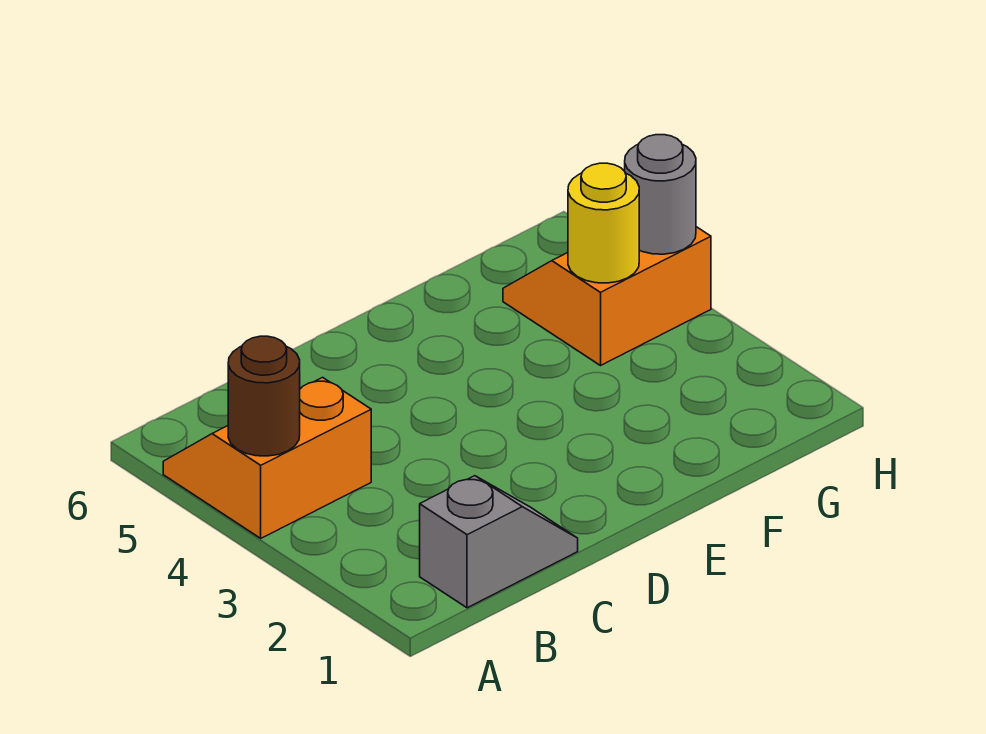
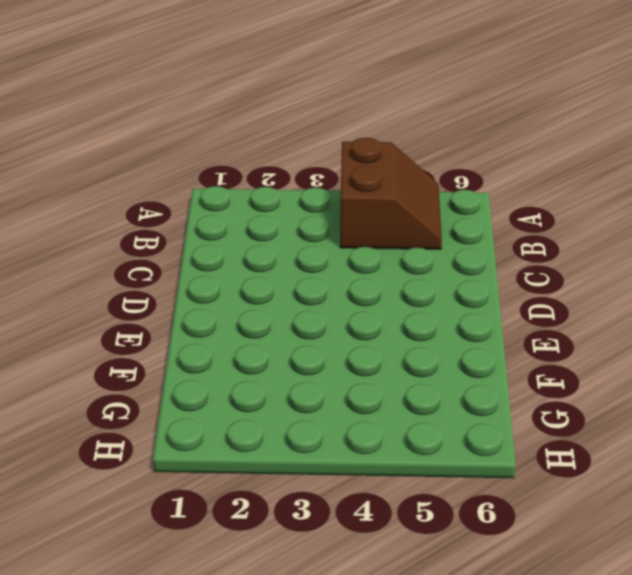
brown 2x2 slope [340,138,442,249] -> orange 2x2 slope [163,377,371,538]
none -> grey 1x2 slope [420,476,578,608]
none -> orange 2x2 slope [503,227,711,365]

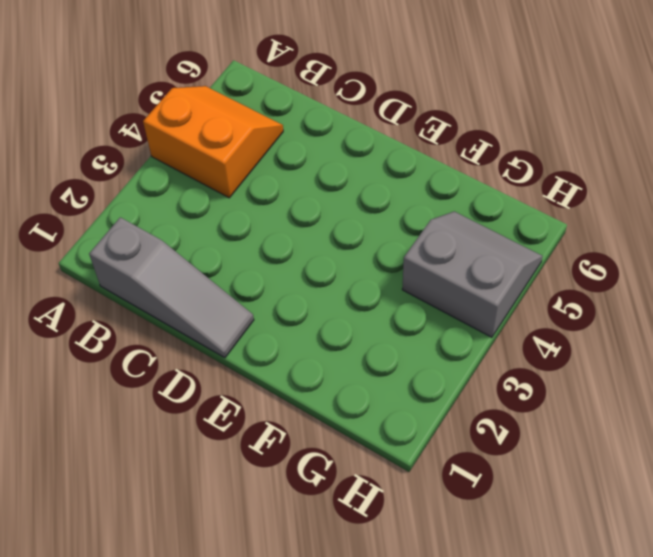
grey 1x3 slope [89,217,254,358] -> grey 1x2 slope [420,476,578,608]
grey 2x2 slope [402,211,543,337] -> orange 2x2 slope [503,227,711,365]
none -> brown 1x1 round brick [228,336,300,456]
none -> yellow 1x1 round brick [568,163,639,283]

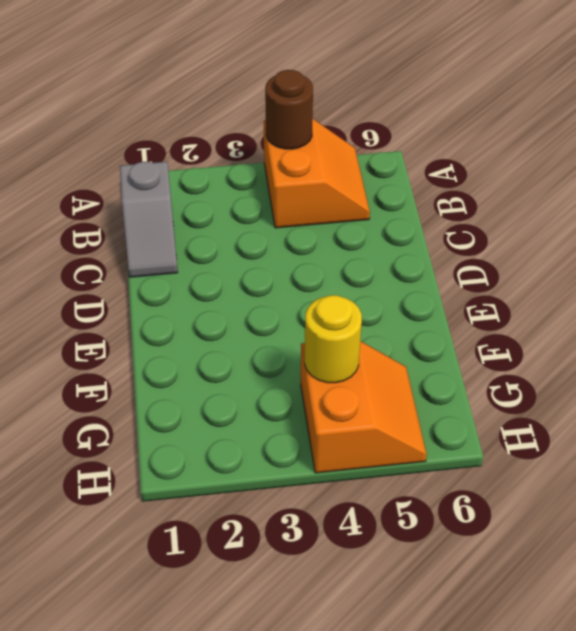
none -> grey 1x1 round brick [625,135,696,254]

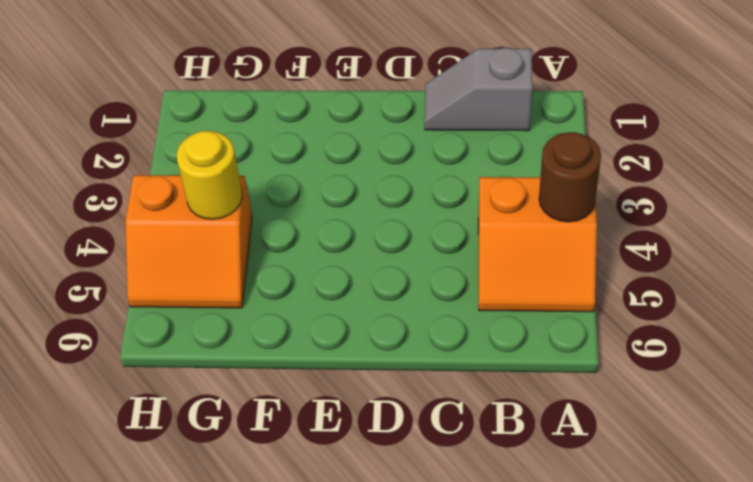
none -> grey 1x1 round brick [625,135,696,254]

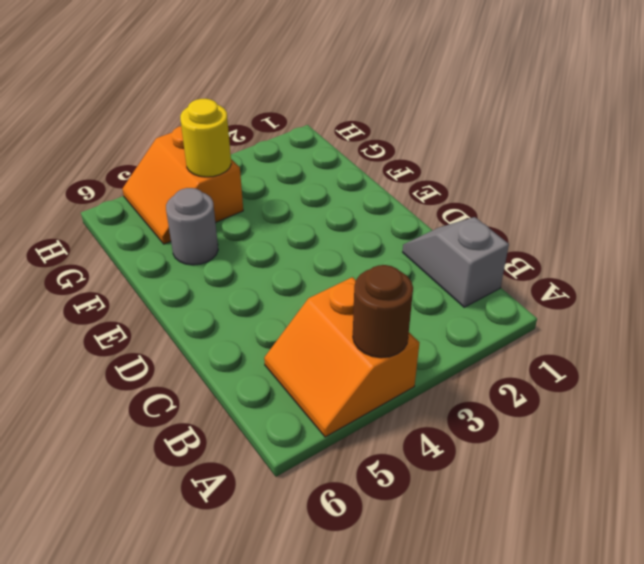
grey 1x1 round brick [166,188,218,265] -> grey 1x1 round brick moved to [625,135,696,254]

